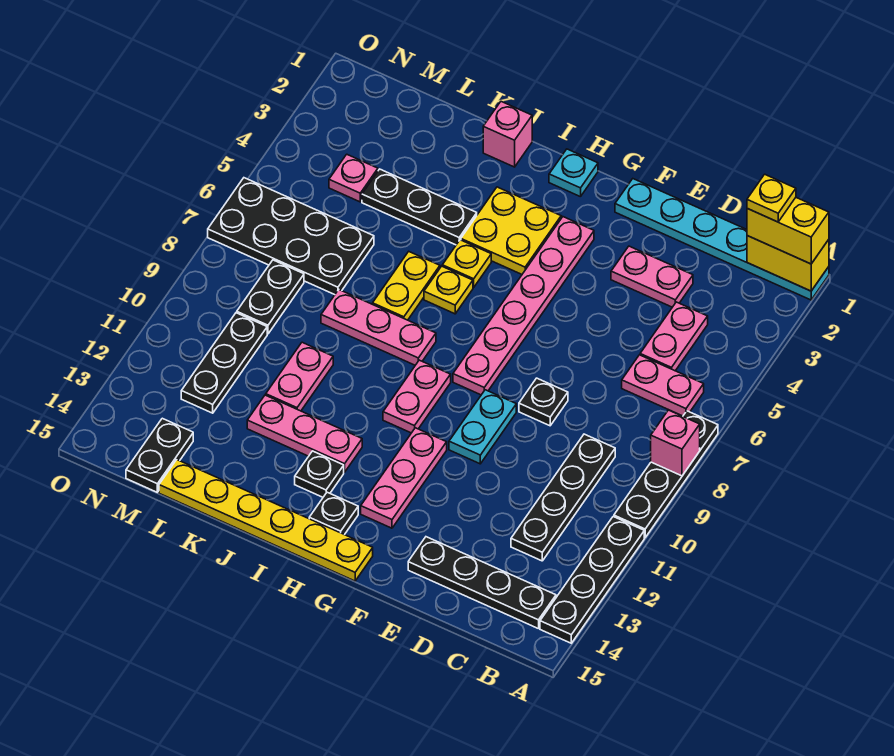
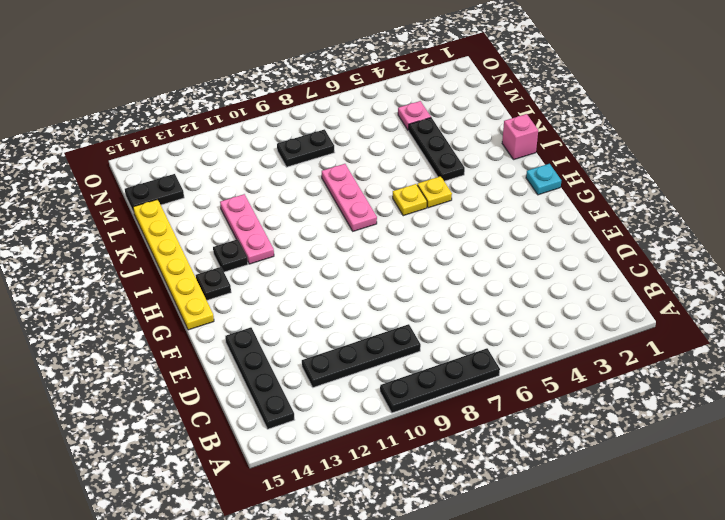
none -> cyan 1x6 plate [615,179,829,300]
none -> black 1x4 plate [540,517,644,643]
none -> pink 1x2 plate [622,355,704,416]
none -> pink 1x2 plate [640,302,708,371]

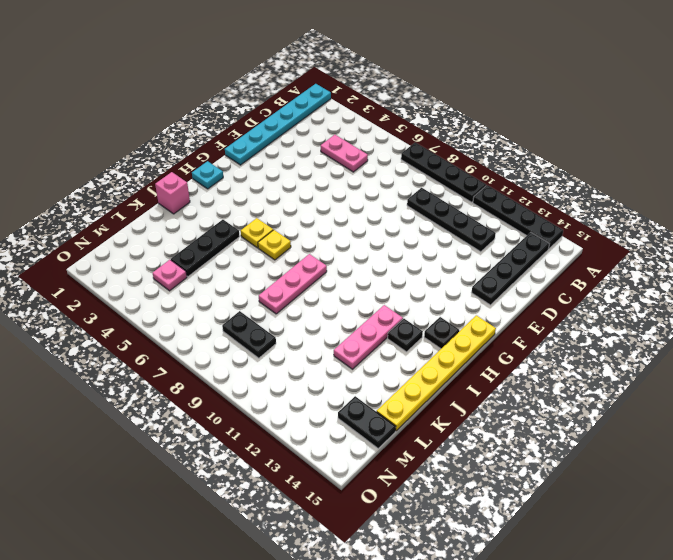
none -> pink 1x2 plate [622,355,704,416]
none -> pink 1x2 plate [611,246,693,307]
none -> black 1x1 plate [519,378,568,426]
none -> cyan 1x2 plate [449,390,516,464]

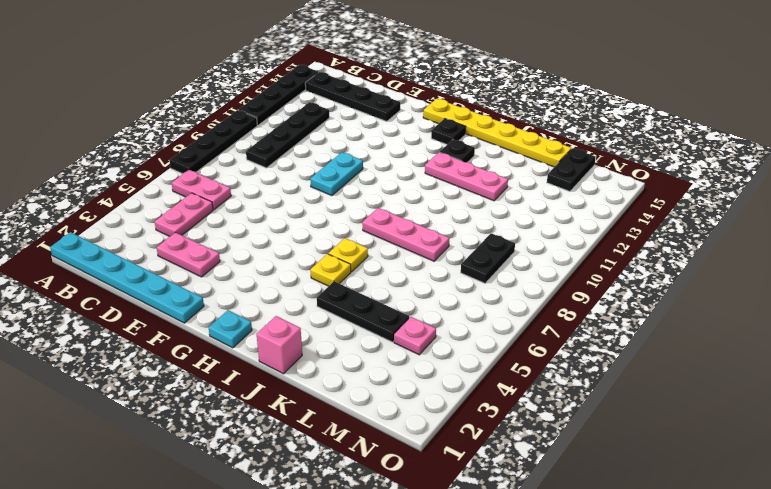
none -> black 1x1 plate [519,378,568,426]
none -> pink 1x6 plate [453,217,594,395]
none -> pink 1x3 plate [361,428,447,528]
none -> yellow 2x2 plate [461,187,561,274]

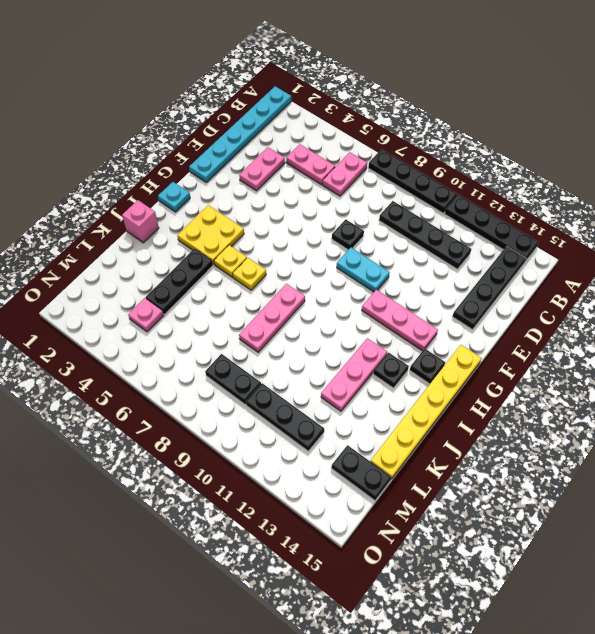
none -> pink 1x6 plate [453,217,594,395]
none -> pink 1x2 plate [383,360,451,433]
none -> yellow 1x2 plate [373,252,440,320]
none -> pink 1x2 plate [266,342,333,411]

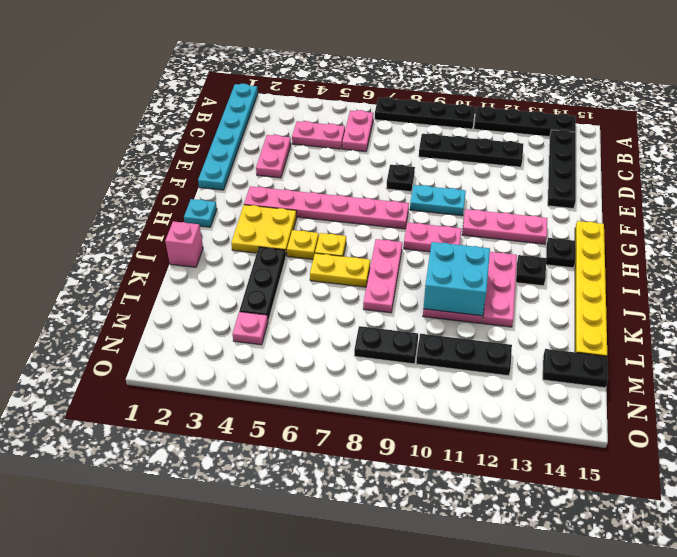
cyan 2x2 brick [423,242,490,316] -> none
none -> black 2x4 plate [208,178,374,295]
none -> yellow 1x2 brick [747,236,829,291]
none -> pink 1x1 brick [651,410,700,476]
none -> yellow 1x2 brick [747,198,829,264]

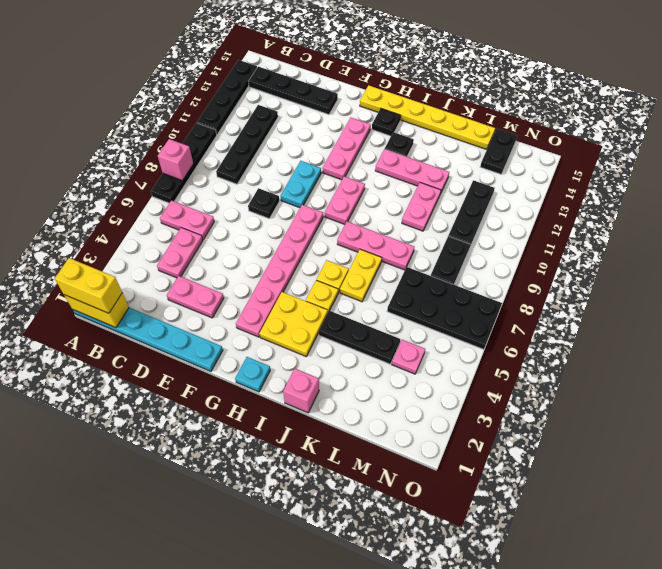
none -> yellow 1x1 plate [747,174,796,222]

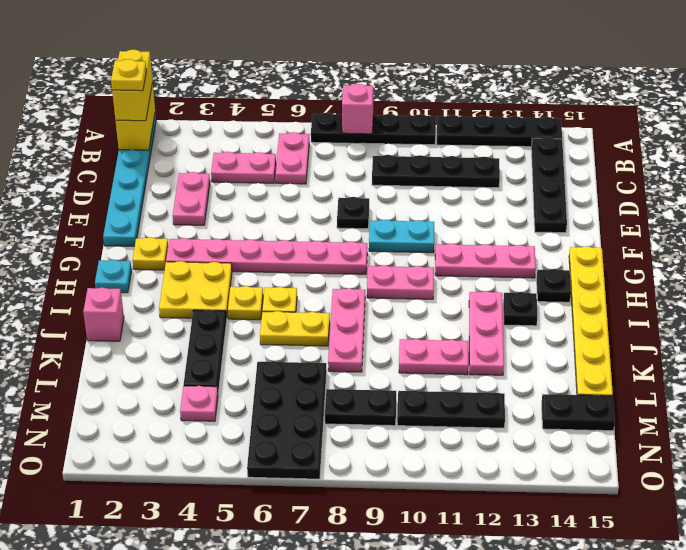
yellow 1x1 plate [133,237,168,270] -> none

